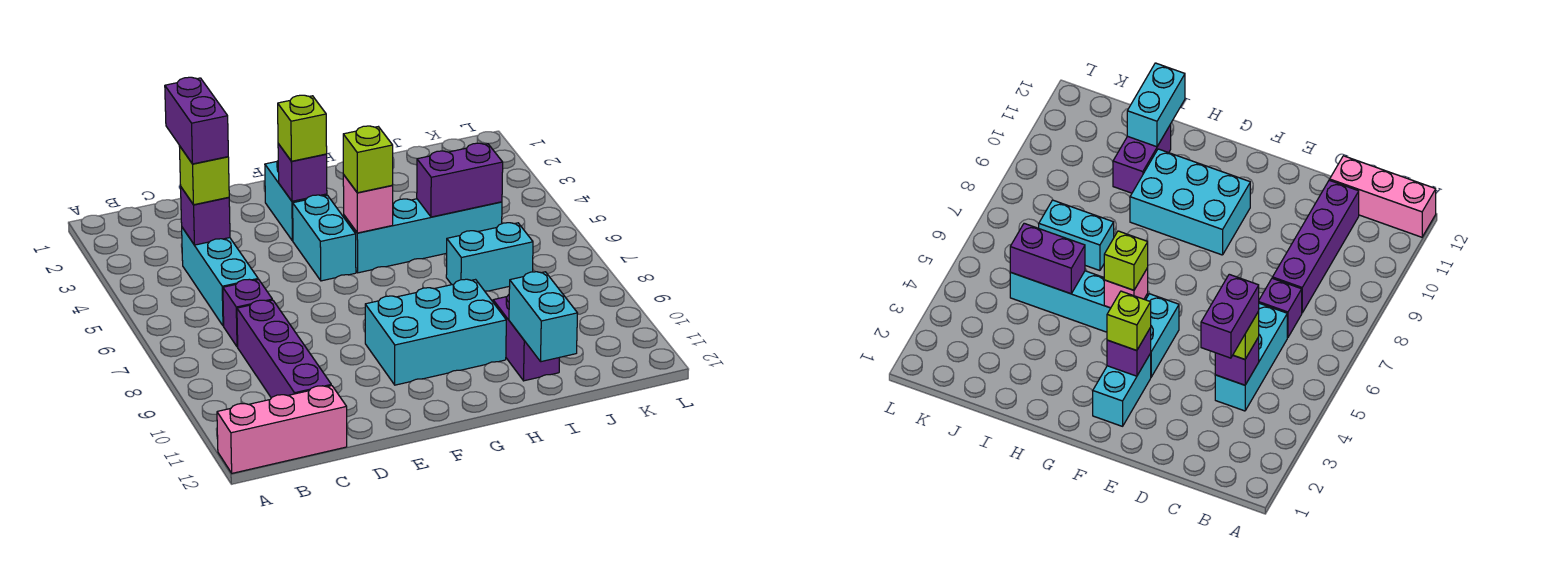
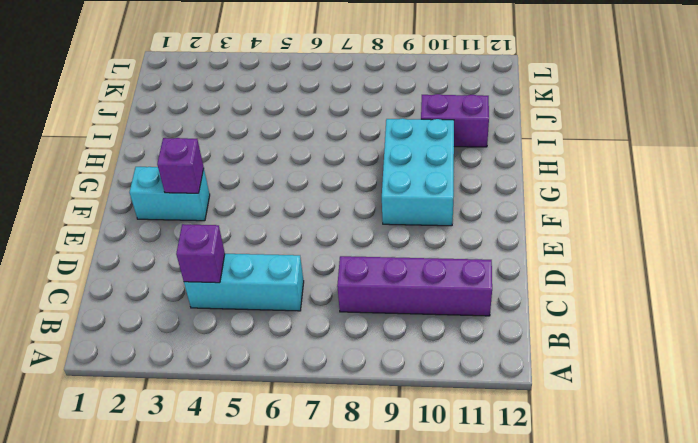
none -> pink 1x3 brick [217,386,347,473]
none -> purple 1x1 brick [223,279,272,347]
none -> cyan 1x2 brick [293,195,356,281]

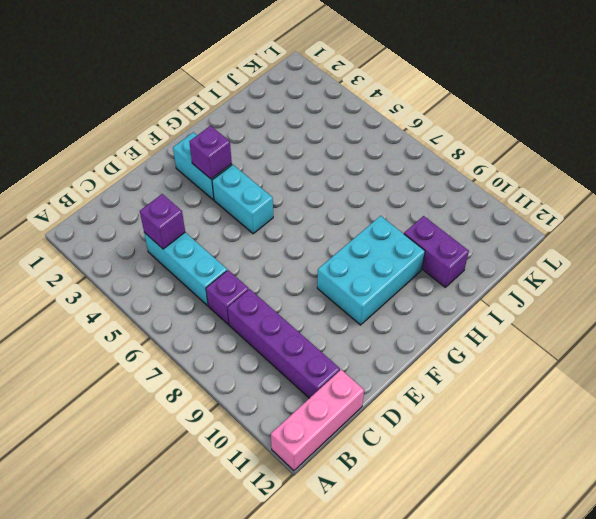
none -> cyan 1x4 brick [344,199,502,273]
none -> cyan 1x2 brick [446,223,533,291]
none -> pink 1x1 brick [343,175,393,233]

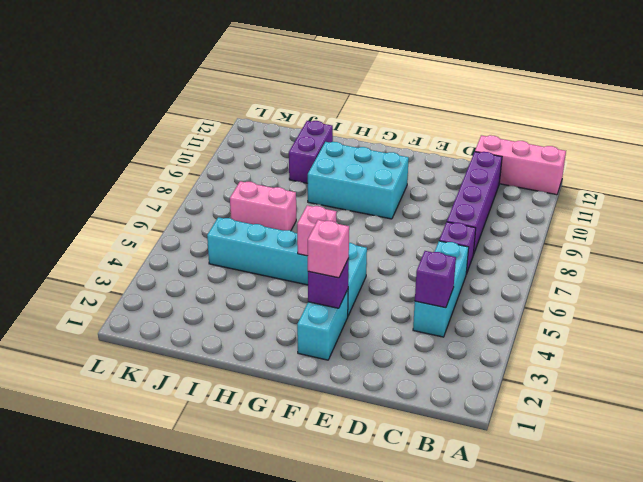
pink 1x1 brick [308,220,349,278] -> lime 1x1 brick [278,95,327,161]
pink 1x2 brick [230,181,296,231] -> cyan 1x2 brick [446,223,533,291]
none -> purple 1x2 brick [417,143,503,217]
none -> cyan 1x2 brick [509,272,578,362]
none -> lime 1x1 brick [179,146,229,205]

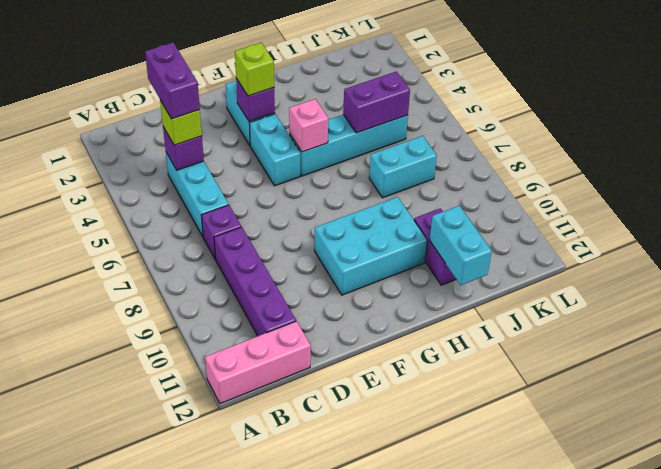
none -> lime 1x1 brick [343,126,393,193]

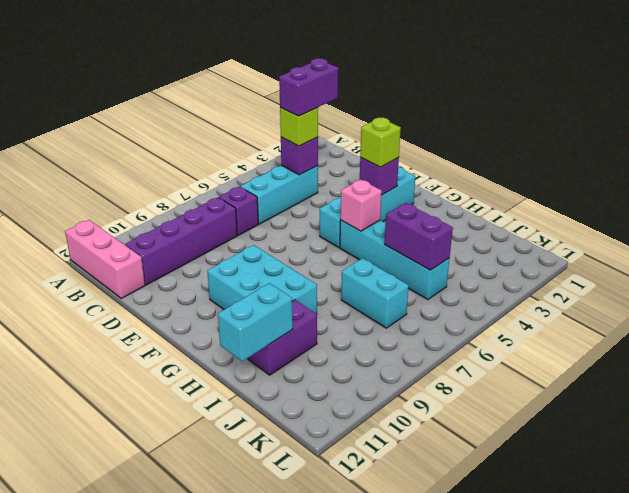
none -> lime 1x1 brick [343,126,393,193]

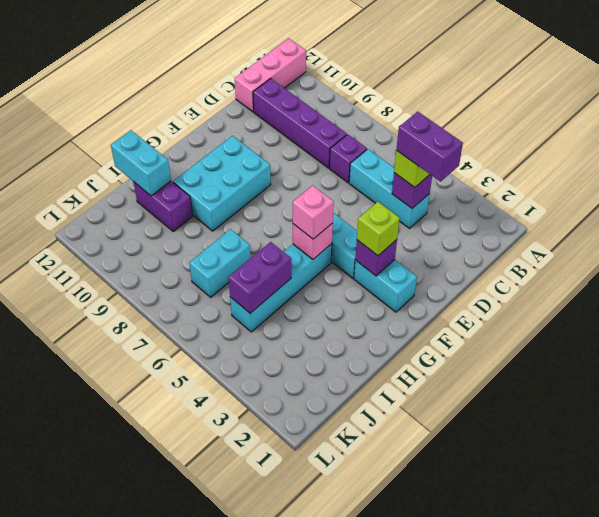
pink 1x1 brick [293,185,334,239] -> lime 1x1 brick [343,126,393,193]

